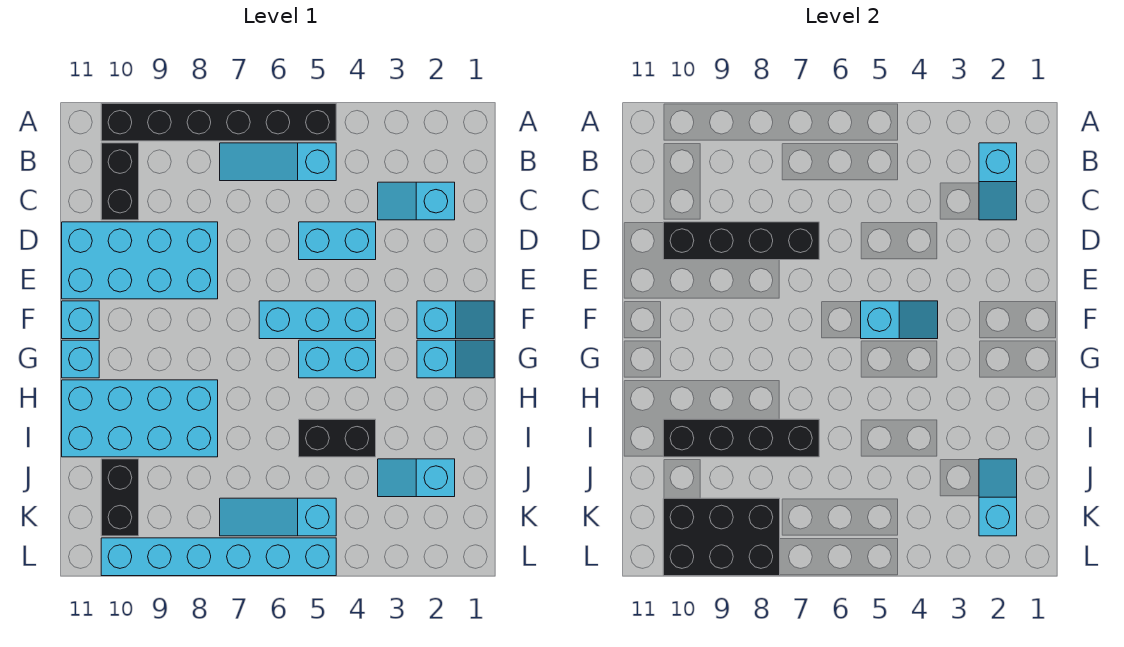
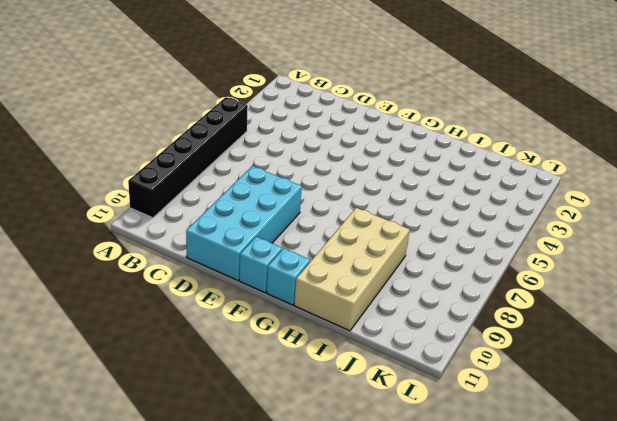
tan 2x4 brick [294,208,410,331] -> cyan 2x4 brick [62,380,218,457]
none -> cyan 1x3 slope [220,143,336,181]
none -> black 1x2 brick [101,143,139,220]
none -> cyan 1x2 slope [378,182,455,220]

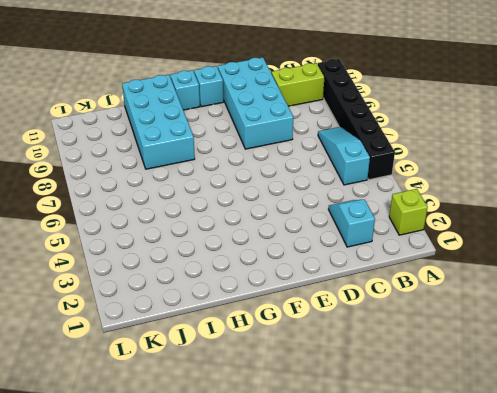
lime 1x1 brick [389,189,428,235] -> none
lime 1x2 brick [272,63,325,107] -> black 1x2 brick [101,143,139,220]
none -> cyan 1x2 brick [299,222,376,260]
none -> cyan 1x2 slope [417,301,494,339]
none -> cyan 1x3 brick [259,301,376,339]

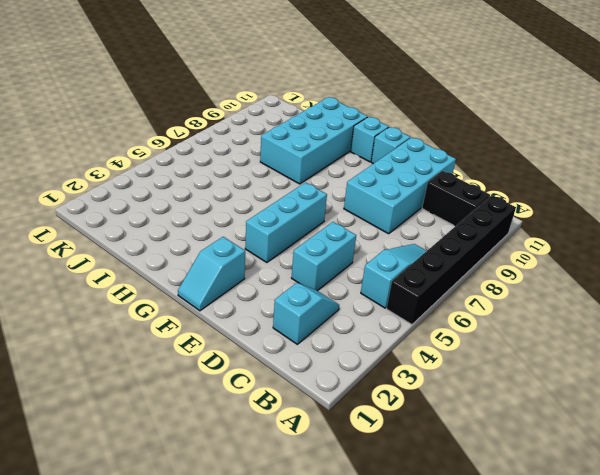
none -> cyan 1x2 slope [417,340,494,378]
none -> cyan 1x2 brick [299,340,376,378]
none -> black 1x2 brick [299,419,376,457]

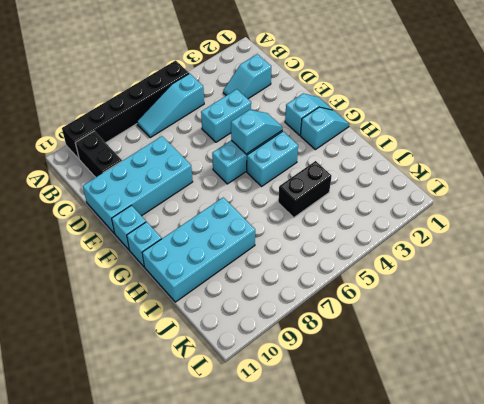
none -> cyan 1x2 slope [378,459,455,497]
none -> black 1x2 brick [101,459,139,536]
none -> cyan 1x3 slope [220,498,336,536]

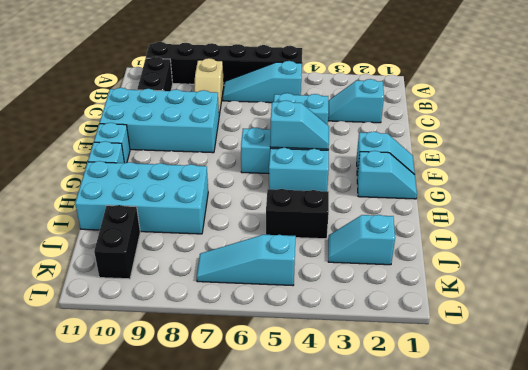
tan 1x2 slope [194,58,224,115] -> none
none -> cyan 1x6 brick [101,538,336,576]
none -> cyan 1x2 slope [979,143,1017,220]
none -> black 1x4 brick [663,222,819,260]

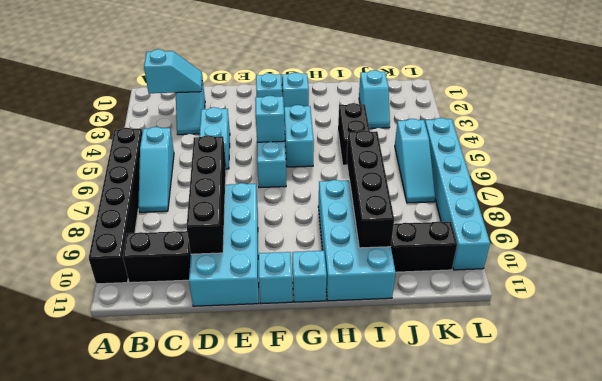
none -> cyan 1x2 slope [979,459,1017,536]
none -> black 2x3 brick [663,498,780,576]

